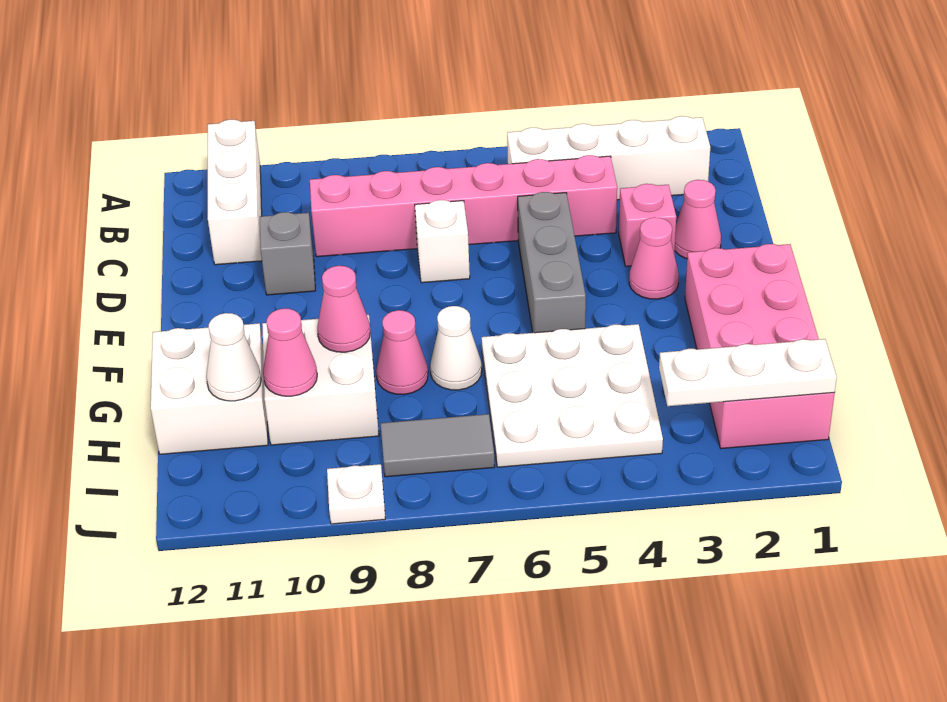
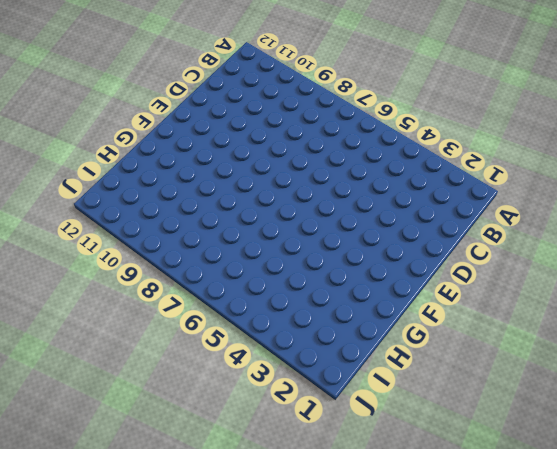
none -> white 1x3 brick [208,120,262,265]
none -> white 1x4 brick [507,116,710,200]
none -> pink 1x6 brick [310,155,617,257]

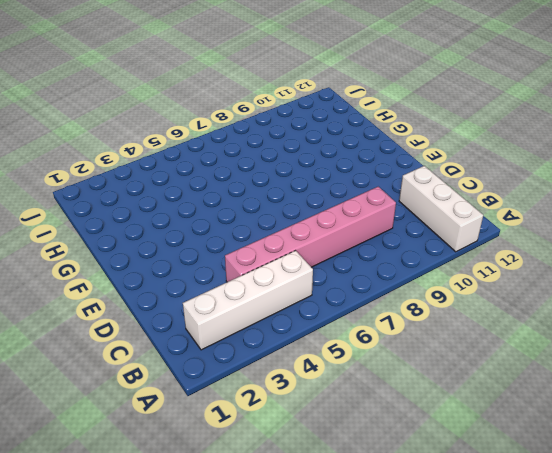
none -> pink 1x1 cone [675,180,721,259]
none -> pink 1x1 brick [619,184,676,266]
none -> grey 1x3 brick [518,192,586,333]

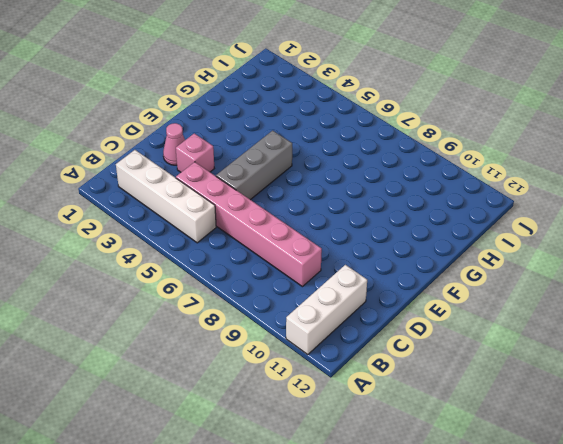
none -> white 1x1 brick [415,200,470,283]
none -> grey 1x1 brick [260,212,315,295]
none -> pink 1x1 cone [629,217,679,299]

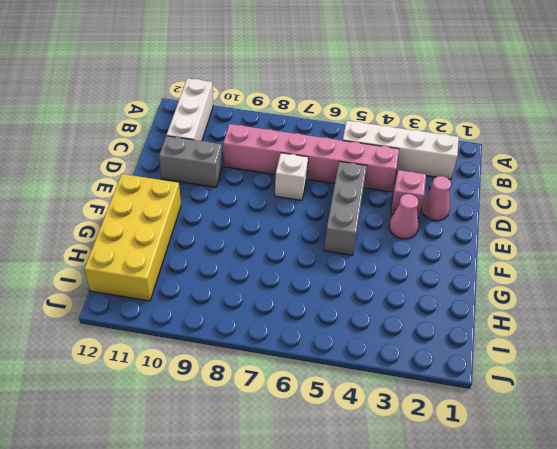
grey 1x2 brick [159,136,222,187] -> grey 1x1 brick [260,212,315,295]
yellow 2x4 brick [84,174,181,301] -> white 2x2 brick [151,323,268,454]
none -> pink 2x4 brick [685,244,835,449]
none -> white 3x3 plate [481,324,663,467]
none -> white 1x1 cone [430,306,482,390]

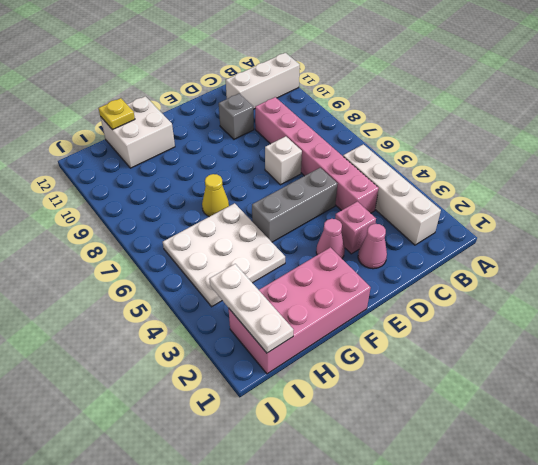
yellow 1x1 cone [202,174,229,217] -> white 1x1 cone [430,306,482,390]
yellow 1x1 plate [98,98,135,130] -> none
none -> pink 1x1 cone [376,310,428,395]
none -> white 2x2 brick [262,315,379,445]
none -> grey 1x2 tile [381,414,495,477]

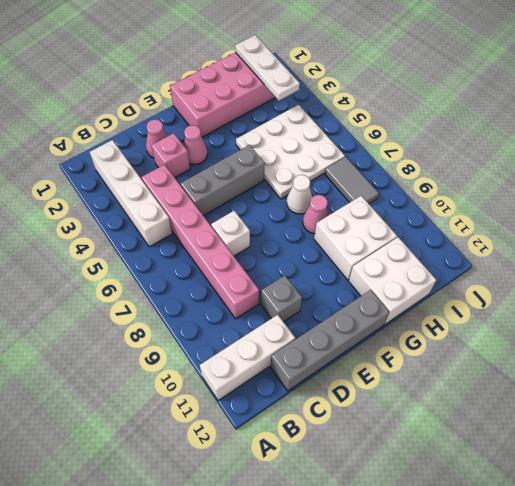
grey 1x4 brick [271,290,389,391] -> none
none -> white 1x1 plate [327,464,385,524]
none -> pink 1x1 cone [317,266,370,352]
none -> pink 1x1 cone [263,309,317,396]

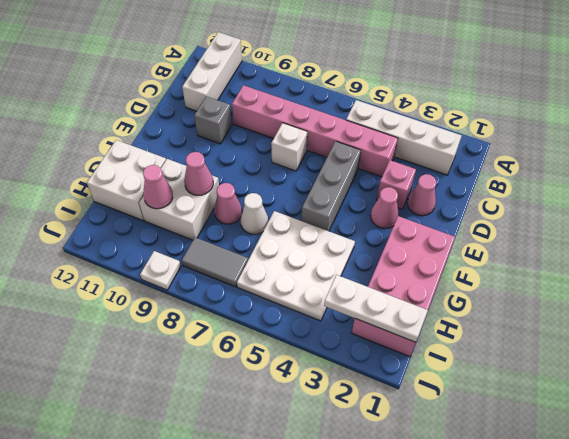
none -> white 1x1 cone [206,313,261,401]

